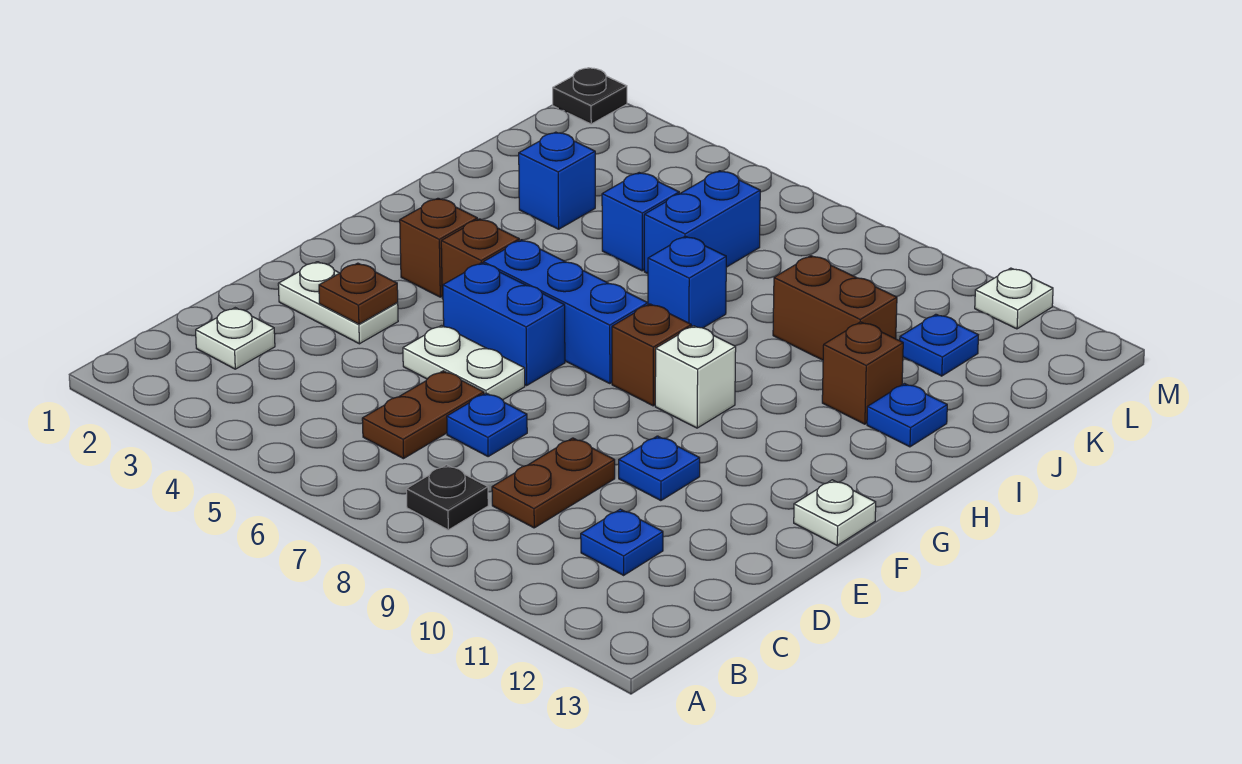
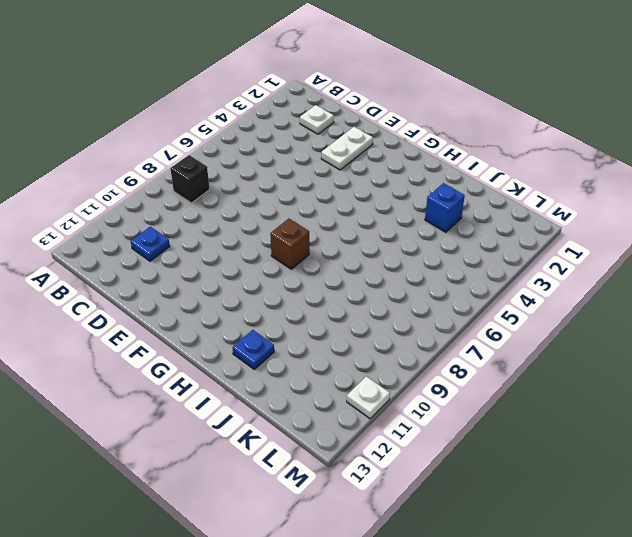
black 1x1 brick [170,155,210,203] -> black 1x1 plate [406,465,488,530]
none -> brown 1x2 plate [362,371,484,459]
none -> brown 1x2 plate [492,438,615,528]
none -> blue 1x1 plate [447,393,527,457]

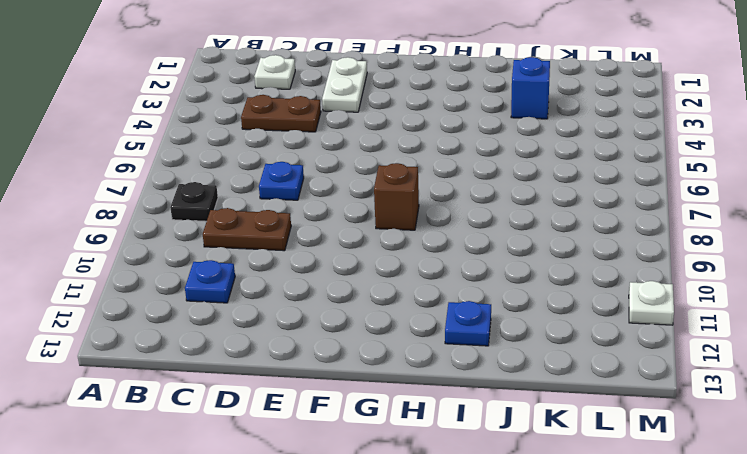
brown 1x2 plate [241,95,321,132] -> brown 1x2 plate moved to [362,371,484,459]
none -> white 1x2 plate [403,325,525,400]
none -> blue 1x1 plate [619,436,700,501]
none -> blue 1x2 brick [443,263,565,385]

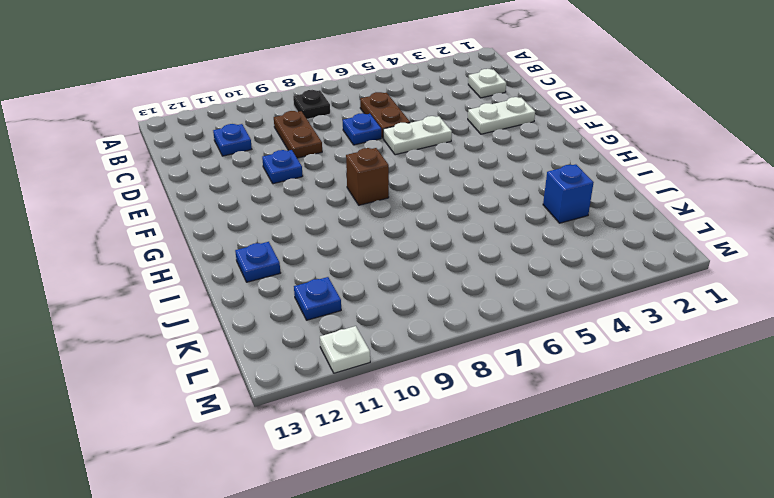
none -> blue 1x2 brick [443,263,565,385]
none -> white 1x1 plate [794,480,876,545]
none -> brown 1x1 brick [400,198,478,297]

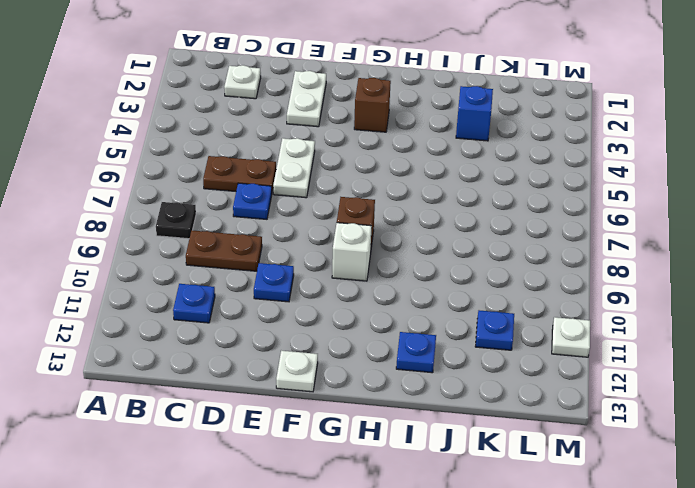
none -> blue 1x2 brick [443,263,565,385]
none -> brown 1x1 brick [441,219,519,298]
none -> blue 1x3 brick [483,240,648,384]

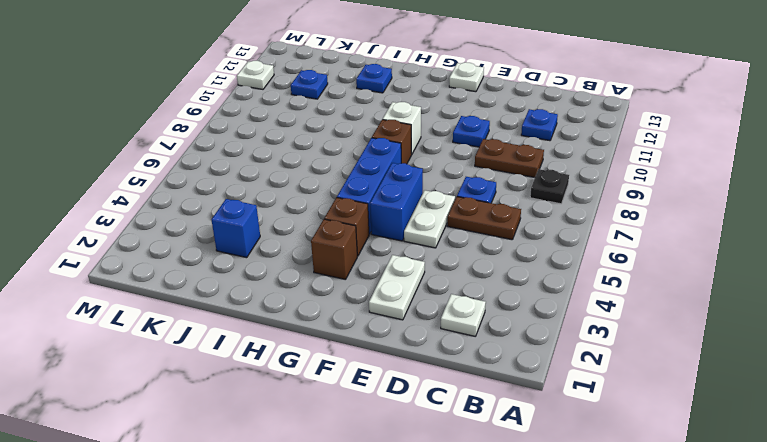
none -> blue 1x1 brick [648,236,726,328]
none -> brown 1x1 brick [822,322,903,424]
none -> blue 1x1 brick [602,173,679,271]

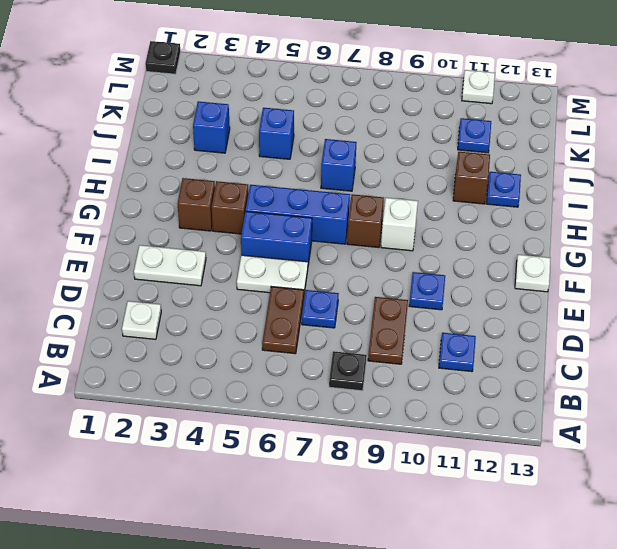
none -> blue 1x2 brick [644,171,760,274]
none -> brown 1x2 brick [773,256,897,360]
none -> brown 1x1 plate [319,263,398,324]

